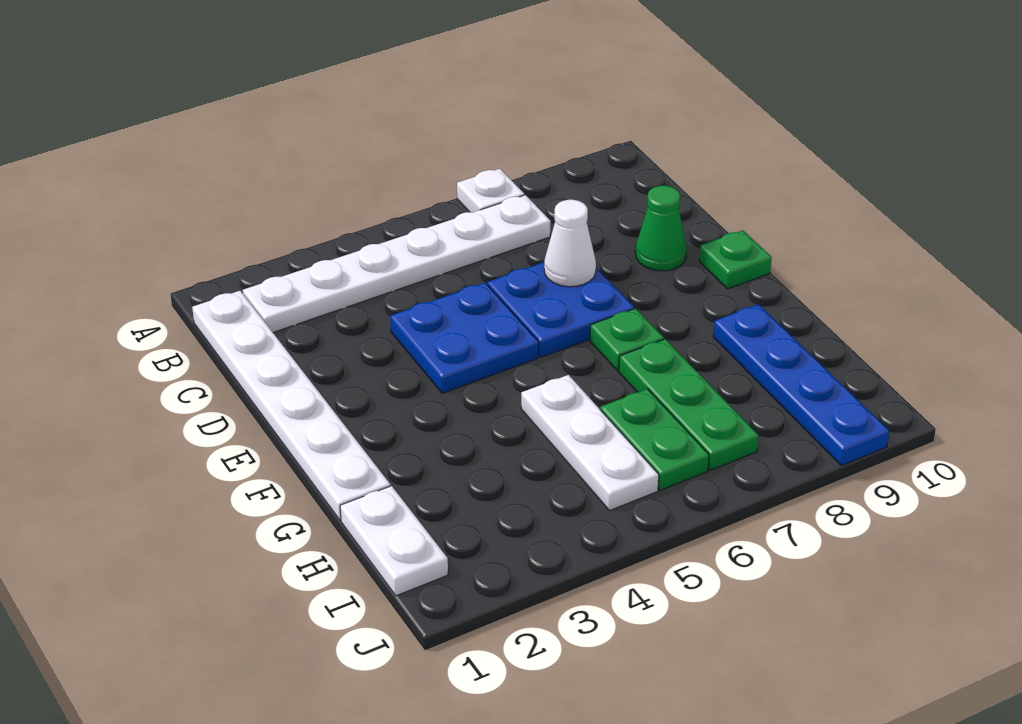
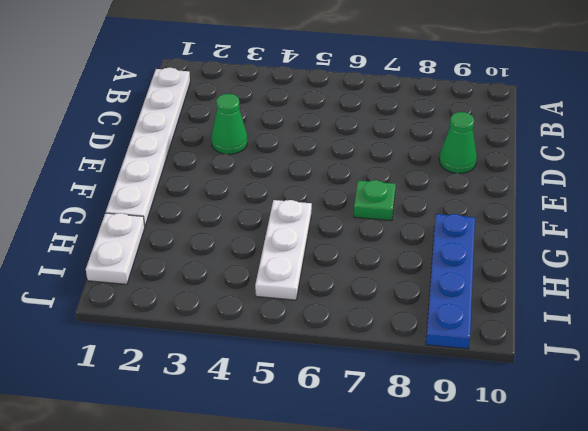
green 1x1 cone [211,94,247,154] -> none
none -> white 1x1 plate [457,169,524,212]
none -> white 1x6 plate [243,195,551,332]
none -> blue 2x2 plate [390,283,539,393]

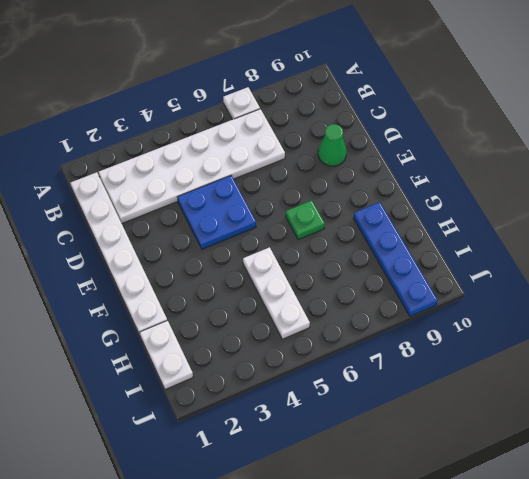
white 2x6 plate [99,109,285,223] -> white 1x6 plate [243,195,551,332]
none -> blue 2x2 plate [487,262,634,357]
none -> green 1x1 plate [699,230,772,289]
none -> green 1x3 plate [619,339,758,470]

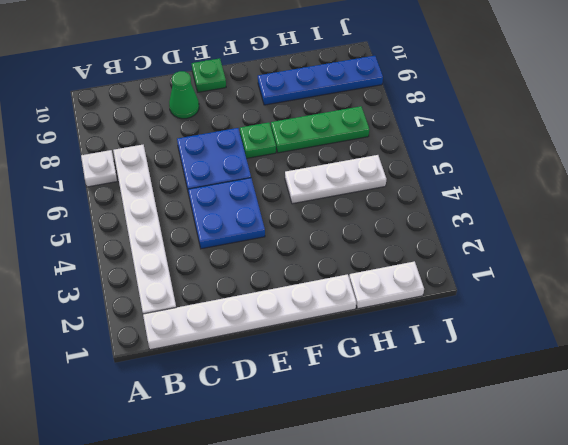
none -> green 1x2 plate [600,389,709,490]
none -> white 1x1 cone [544,200,596,287]

